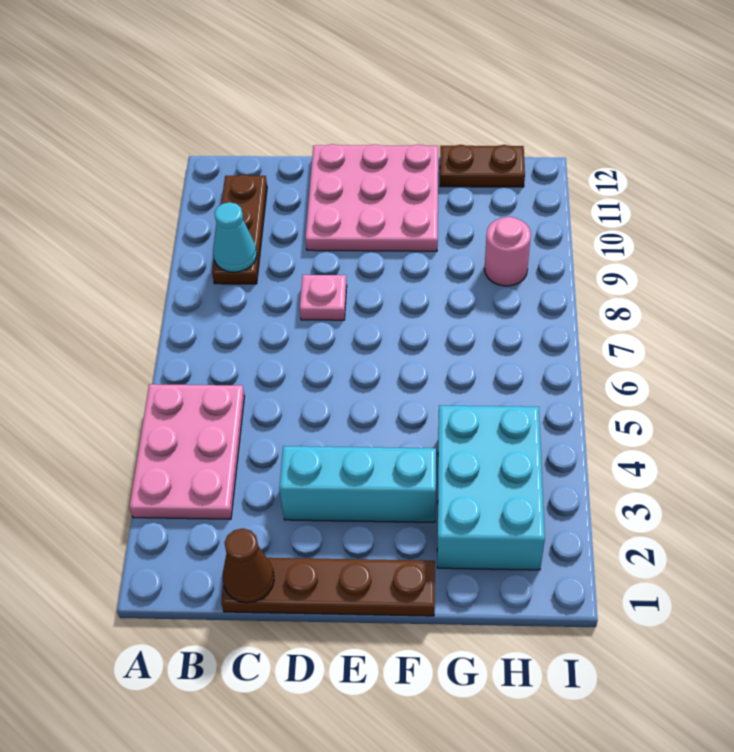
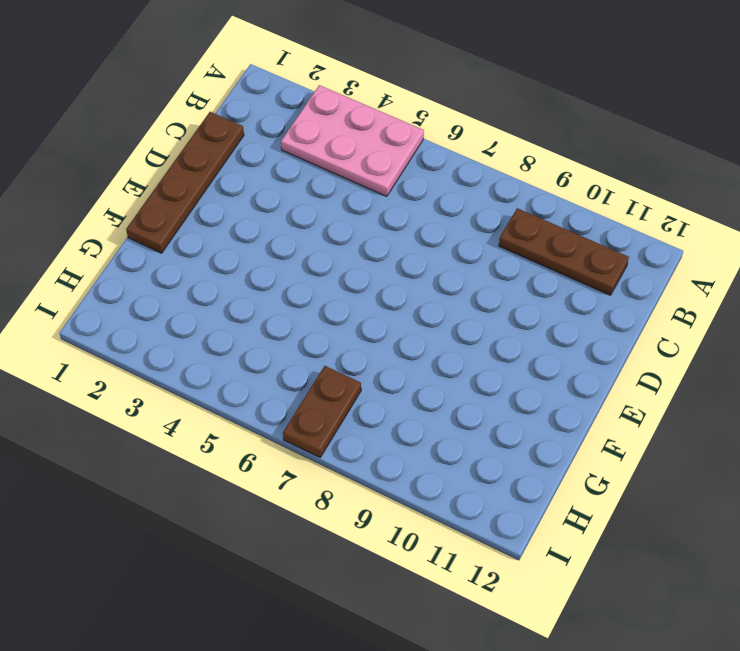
brown 1x2 plate [283,366,361,457] -> brown 1x2 plate moved to [440,145,525,187]
none -> cyan 1x3 brick [279,446,436,522]
none -> pink 1x1 plate [300,275,347,320]

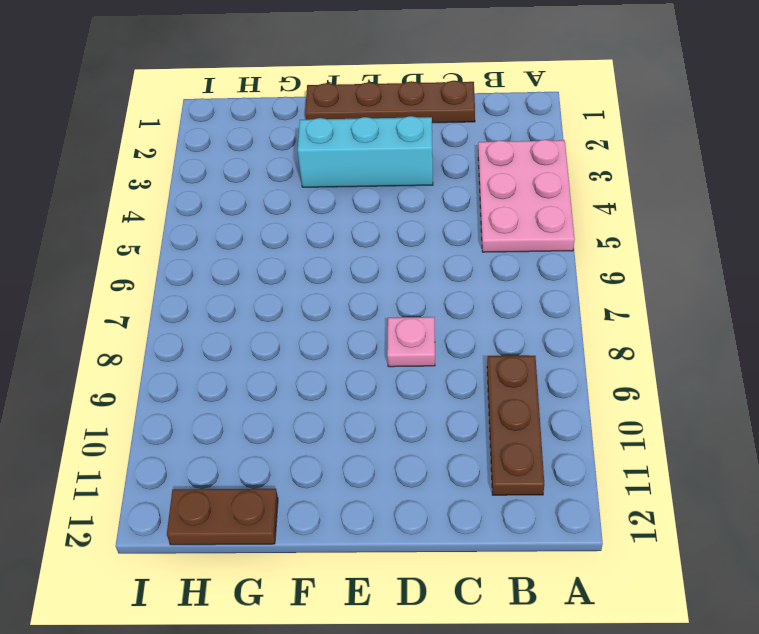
none -> pink 3x3 plate [306,144,438,251]
none -> cyan 2x3 brick [437,405,545,570]

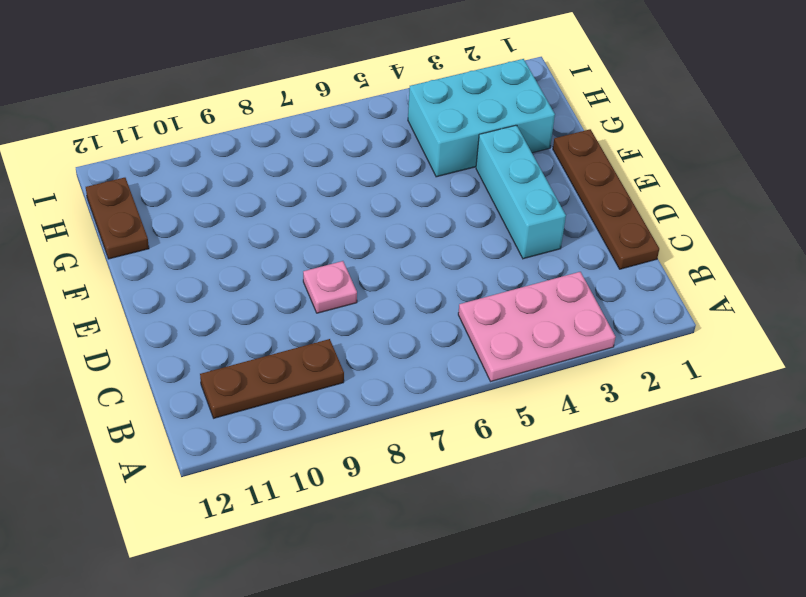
none -> pink 3x3 plate [306,144,438,251]
none -> pink 1x1 round brick [484,217,531,286]

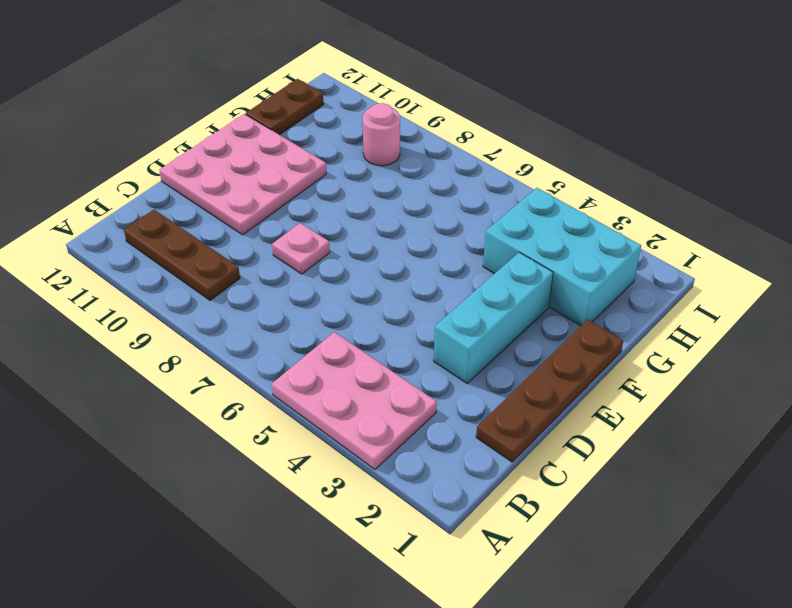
none -> cyan 1x1 cone [213,202,257,272]
none -> brown 1x1 cone [222,529,274,603]

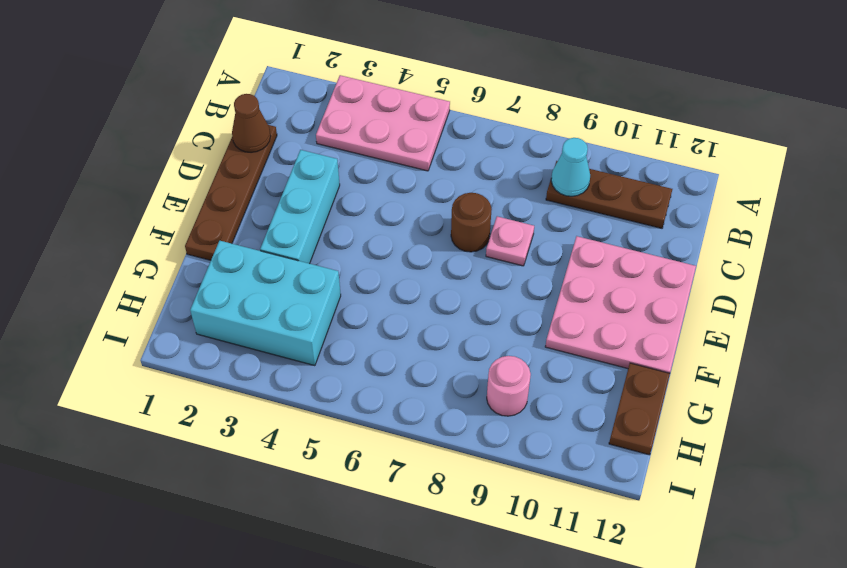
brown 1x1 round brick [451,193,492,252] -> none

